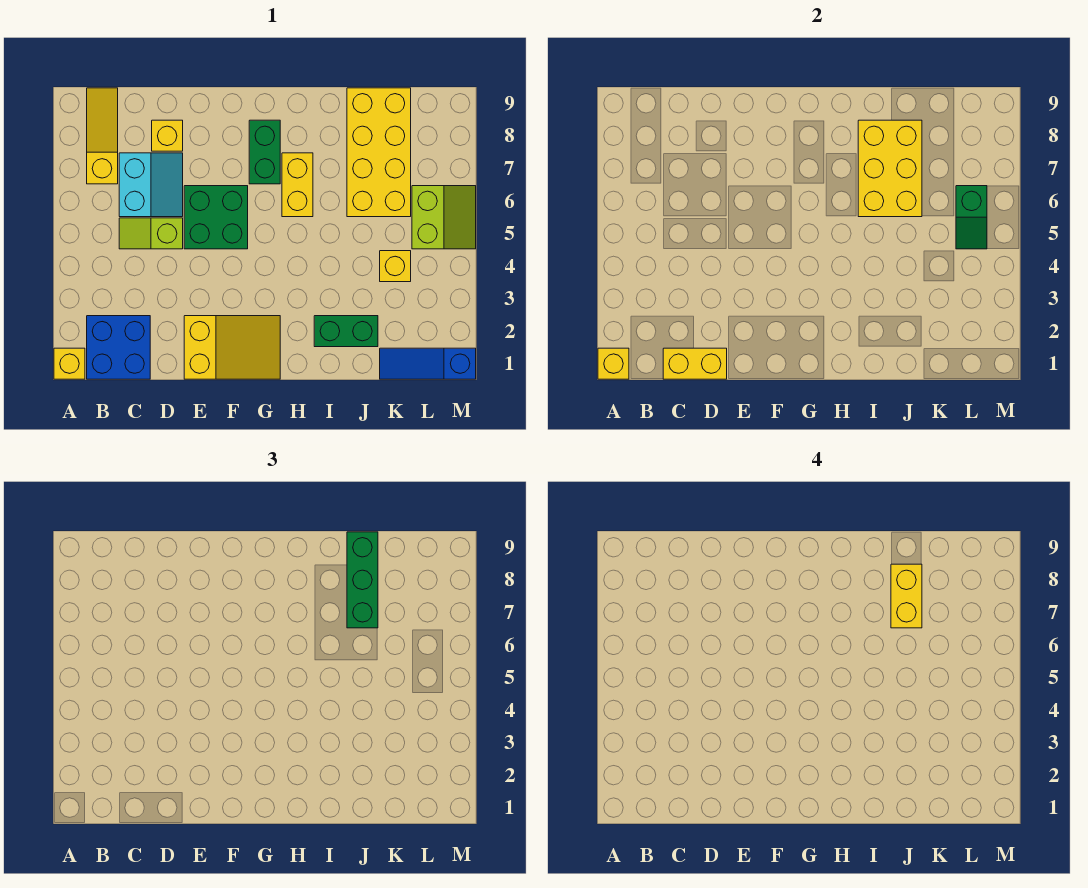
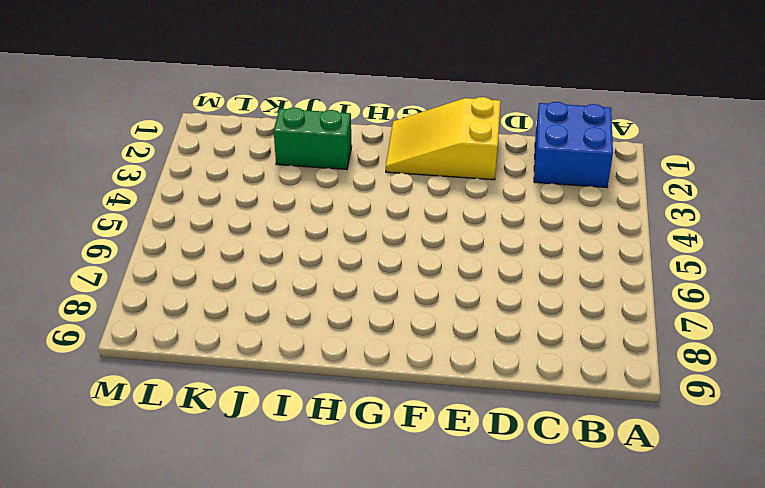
none -> yellow 1x1 brick [54,348,85,379]
none -> yellow 1x3 slope [87,88,118,184]
none -> lime 1x2 slope [119,218,183,249]

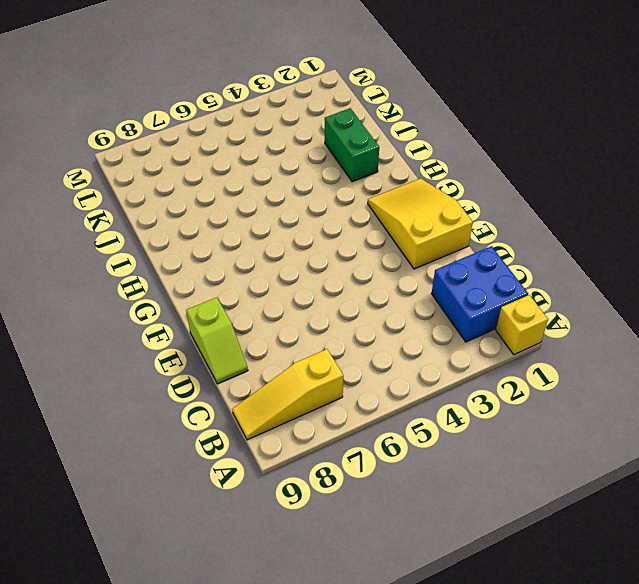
lime 1x2 slope [186,297,248,384] -> lime 1x2 slope moved to [119,218,183,249]
none -> cyan 2x2 slope [119,153,183,217]
none -> yellow 1x1 brick [152,120,183,151]
none -> green 2x2 brick [184,186,248,249]

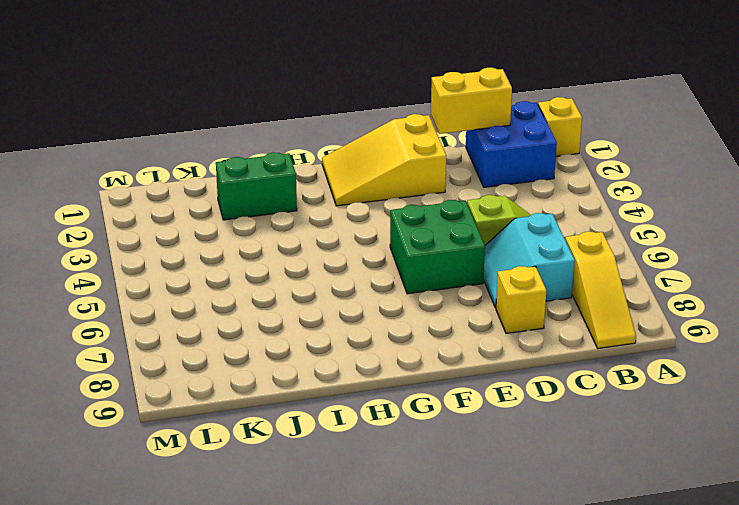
none -> green 1x2 brick [249,120,280,184]
none -> yellow 1x2 brick [282,153,313,217]
none -> yellow 2x4 brick [347,88,411,217]

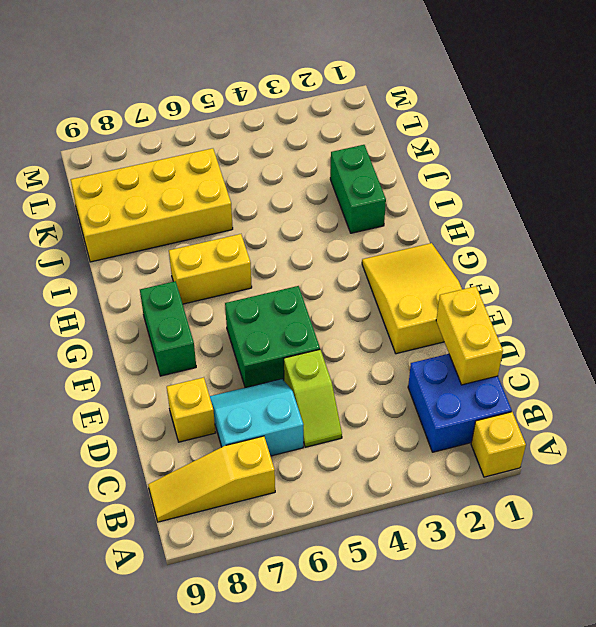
green 1x2 brick [140,281,196,376] -> green 1x2 brick turned to [249,120,280,184]
none -> blue 1x3 slope [380,348,476,379]
none -> yellow 1x1 brick [380,251,411,282]
none -> lime 2x2 slope [412,186,476,249]

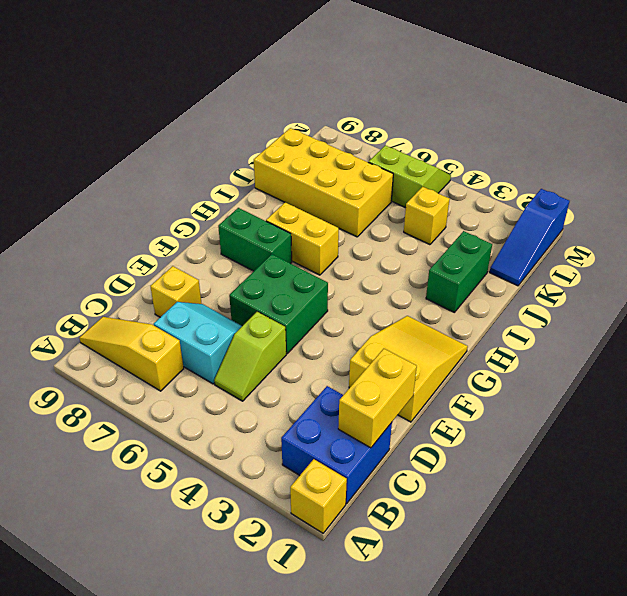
none -> yellow 1x1 brick [598,348,629,379]
none -> yellow 2x3 brick [858,120,922,217]
none -> green 1x2 slope [956,186,987,249]

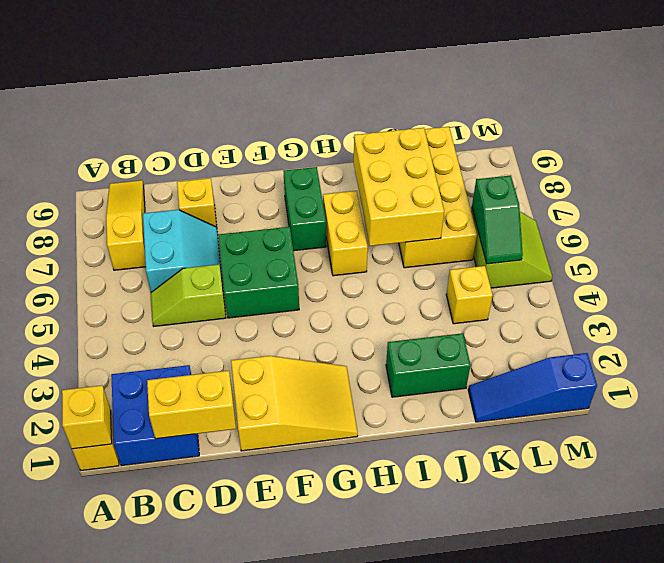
none -> green 1x3 brick [347,532,378,628]
none -> yellow 1x2 brick [891,564,922,628]

